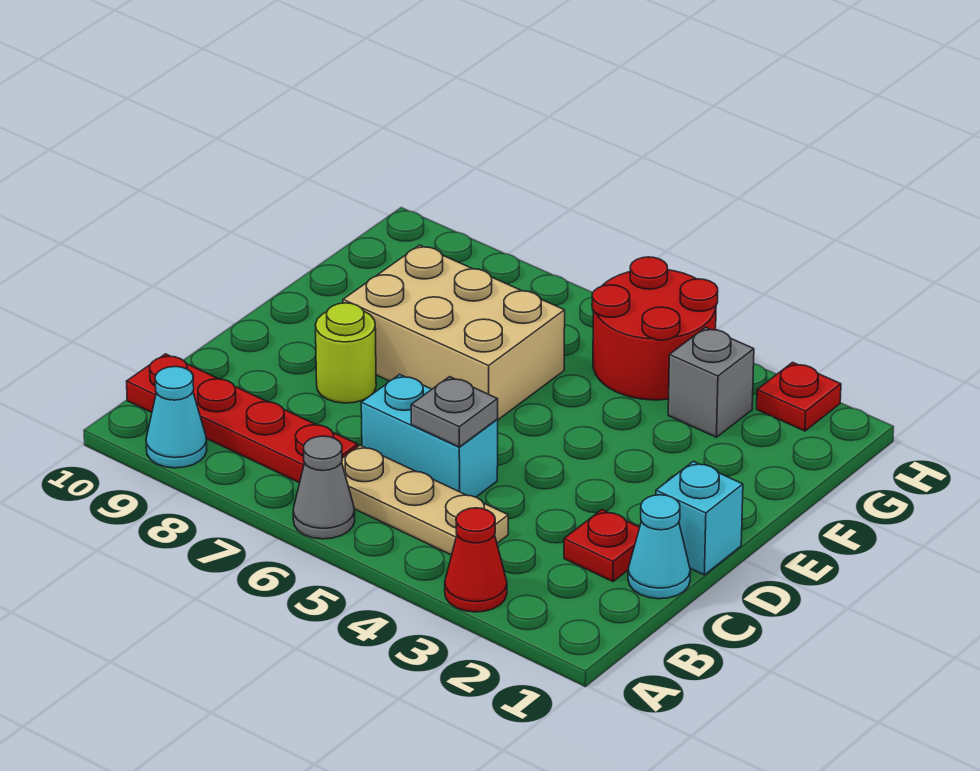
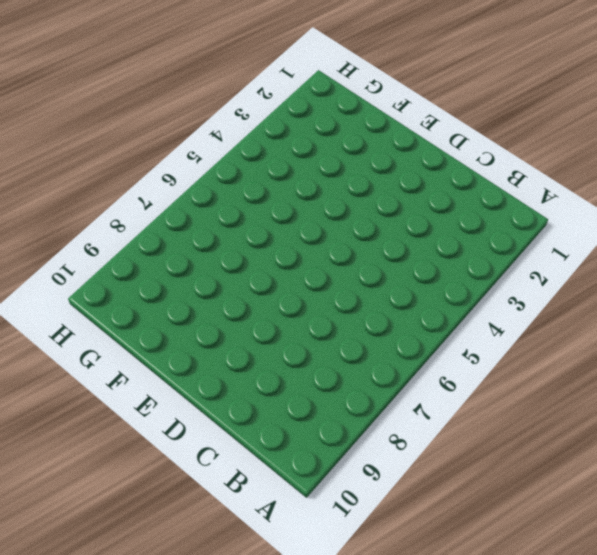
none -> red 1x1 cone [445,508,507,612]
none -> grey 1x1 cone [293,436,355,539]
none -> cyan 1x1 cone [146,367,207,468]

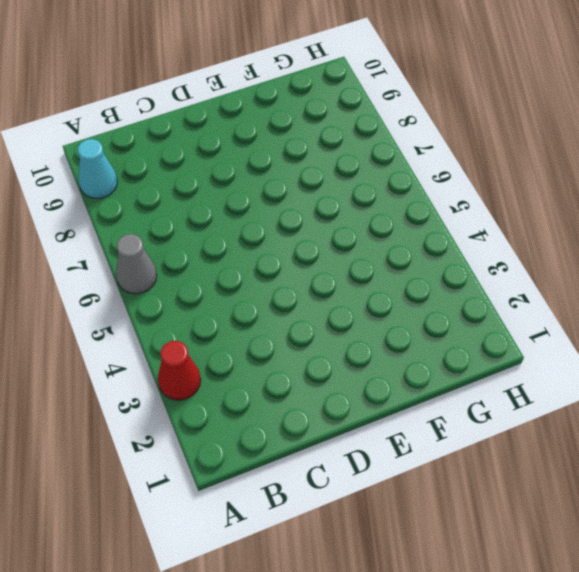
none -> tan 1x3 plate [342,445,508,555]
none -> red 1x4 plate [127,354,358,483]
none -> cyan 1x1 cone [628,495,690,599]

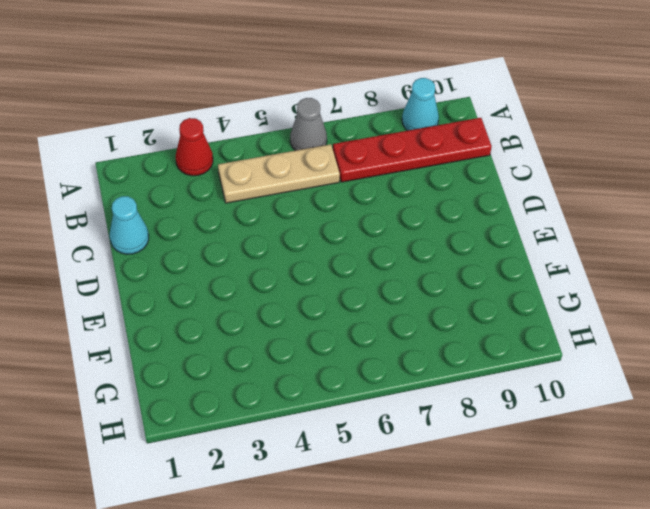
none -> red 1x1 plate [564,510,640,582]
none -> cyan 1x2 brick [361,374,498,497]
none -> cyan 1x1 brick [656,461,743,575]

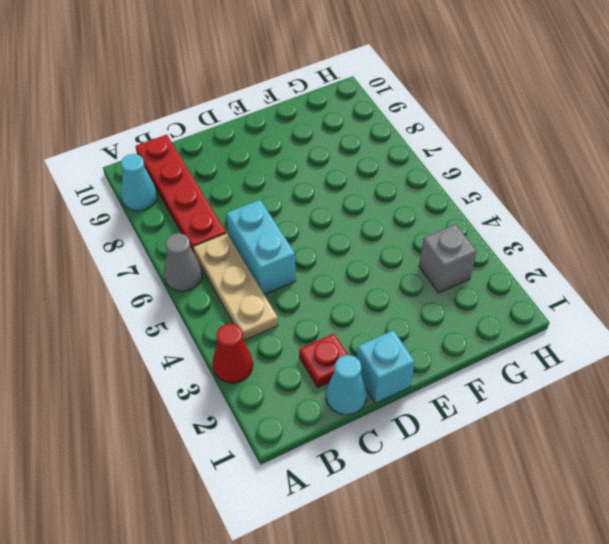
none -> lime 1x1 round brick [315,303,376,403]
none -> tan 2x3 brick [343,245,565,420]
none -> red 2x2 round brick [592,257,718,400]

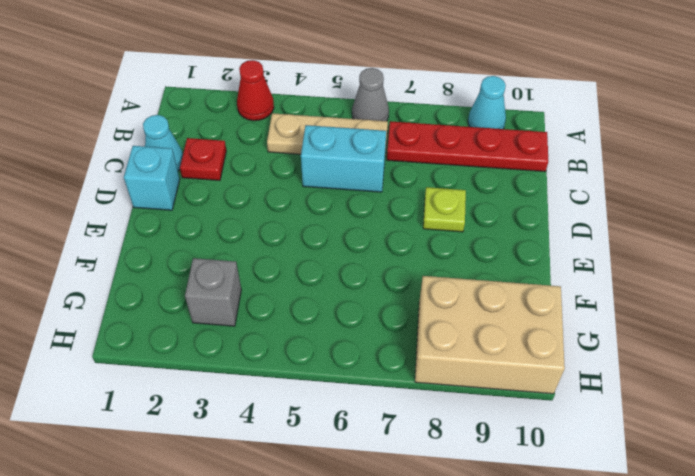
lime 1x1 plate [423,187,466,232] -> lime 1x1 round brick [315,303,376,403]
tan 2x3 brick [415,276,565,394] -> tan 2x3 brick moved to [343,245,565,420]
none -> red 2x2 round brick [592,257,718,400]
none -> red 1x1 plate [757,362,841,431]
none -> grey 1x1 plate [411,377,498,447]

